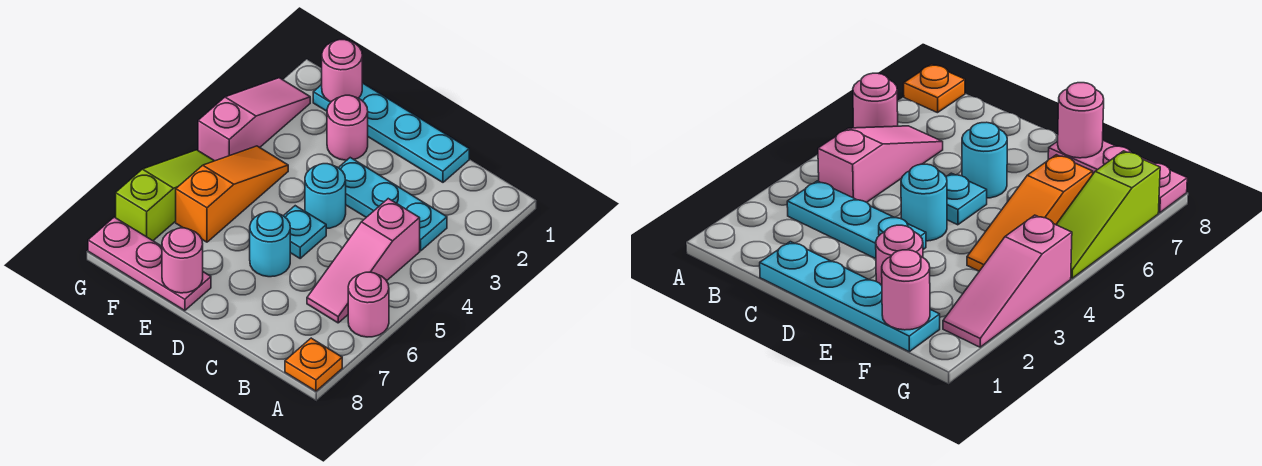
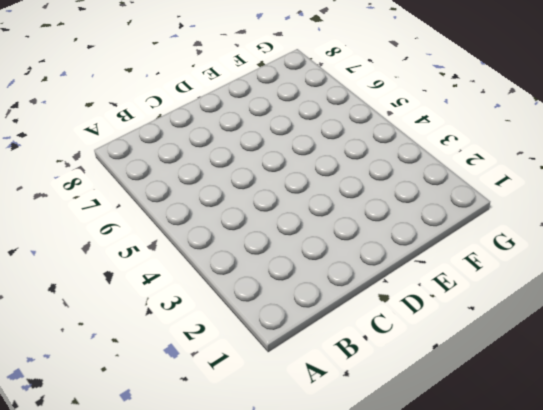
none -> pink 1x1 round brick [348,272,389,337]
none -> orange 1x1 plate [285,338,342,391]
none -> cyan 1x3 plate [339,158,447,251]

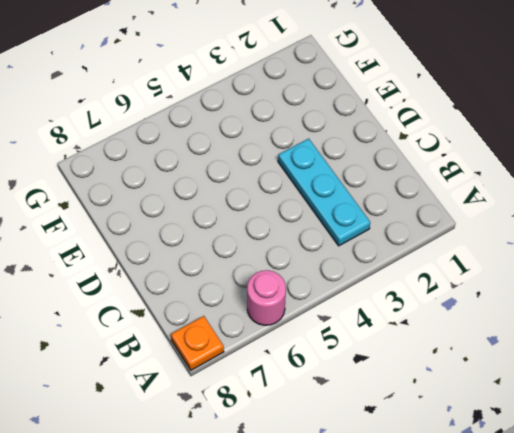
none -> pink 1x3 slope [307,199,420,323]
none -> cyan 1x4 plate [313,83,469,182]
none -> cyan 1x1 round brick [305,164,346,228]

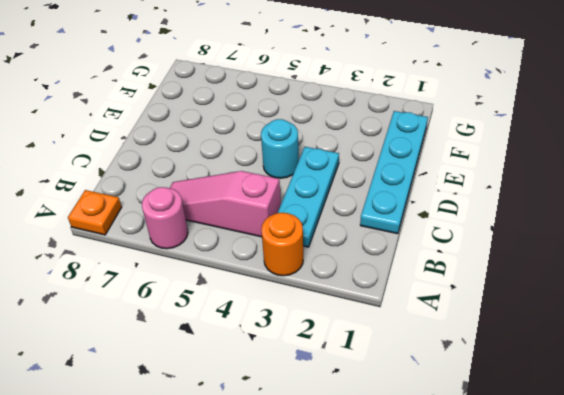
orange 1x1 round brick [261,213,303,276] -> none
none -> cyan 1x1 plate [284,206,326,258]
none -> cyan 1x1 round brick [250,212,290,277]
none -> pink 1x1 round brick [327,95,368,160]

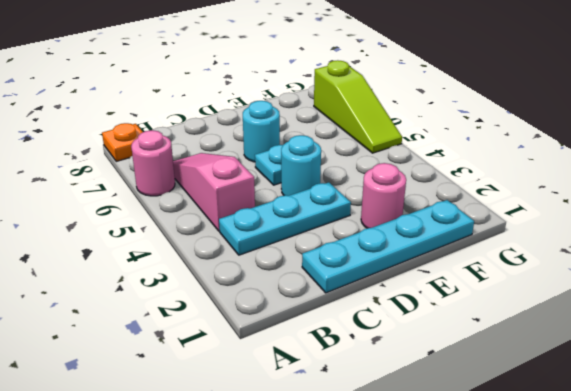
none -> pink 1x3 plate [88,217,211,311]
none -> orange 1x3 slope [176,146,288,242]
none -> pink 1x3 slope [198,78,310,161]

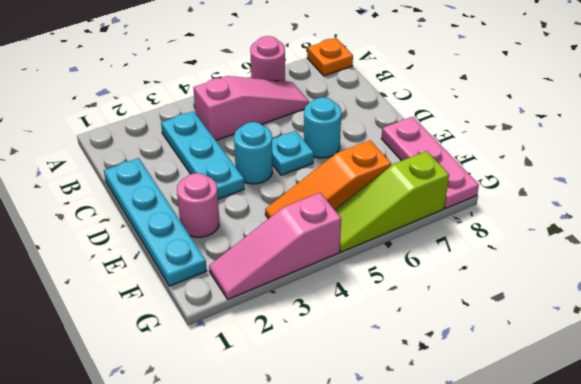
none -> pink 1x1 round brick [162,228,203,293]
none -> pink 1x1 round brick [322,40,362,102]

